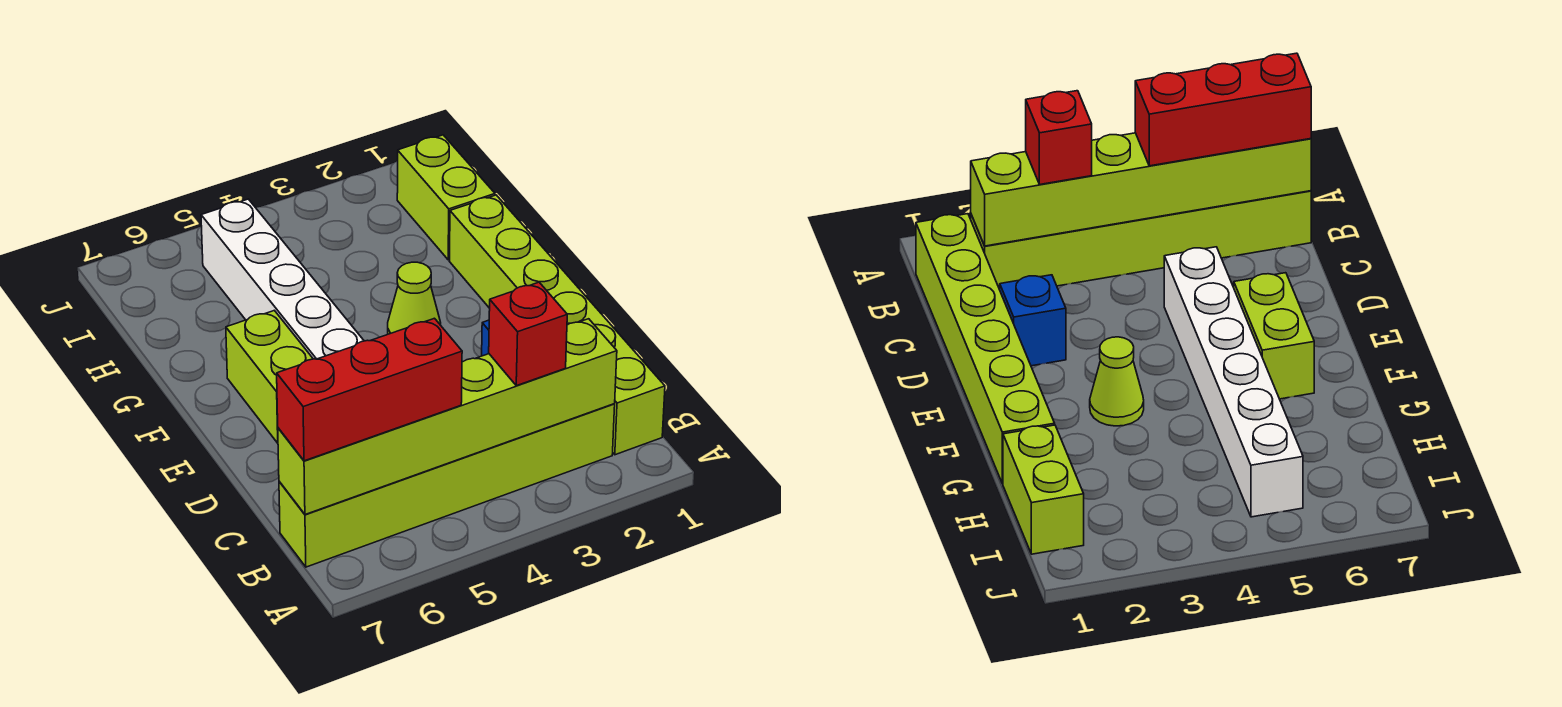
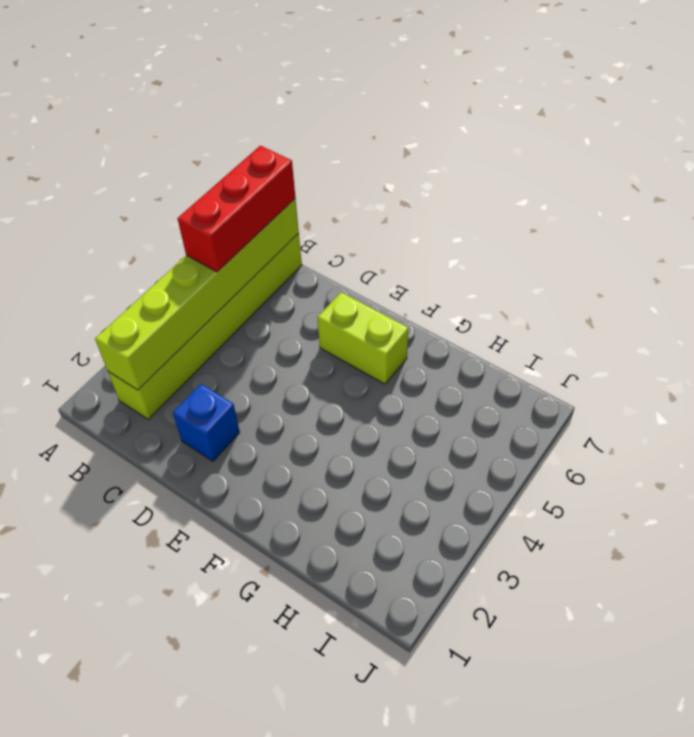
none -> lime 1x6 brick [450,195,665,455]
none -> white 1x6 brick [201,199,364,359]

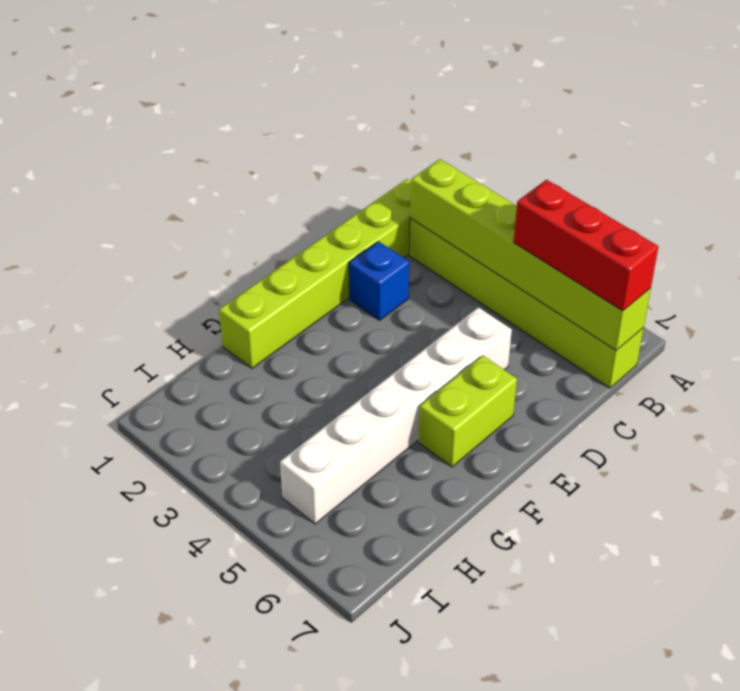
none -> lime 1x1 cone [388,262,441,334]
none -> lime 1x2 brick [397,135,495,260]

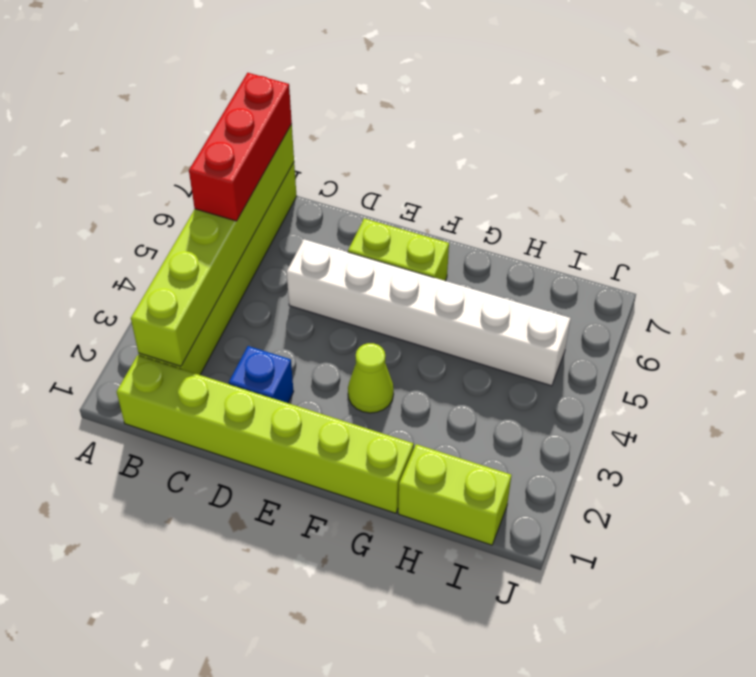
none -> red 1x1 brick [489,282,567,386]

